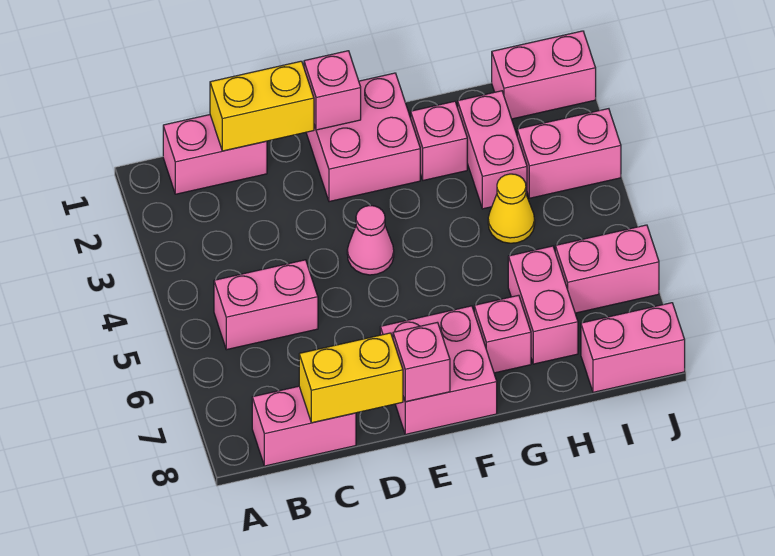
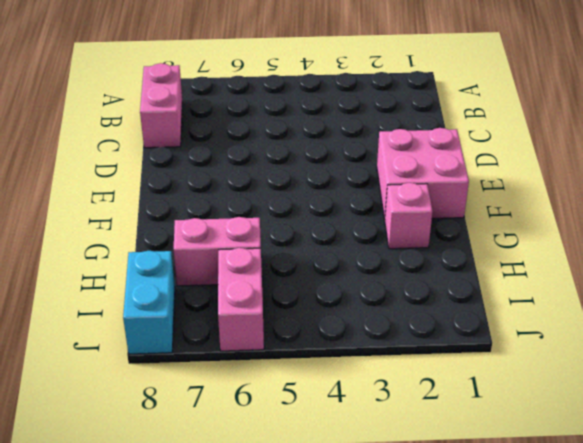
cyan 1x2 brick [123,251,175,354] -> pink 1x2 brick [581,303,685,392]
none -> pink 1x2 brick [163,115,267,194]
none -> pink 1x2 brick [214,260,318,350]
none -> pink 1x1 cone [347,206,394,275]

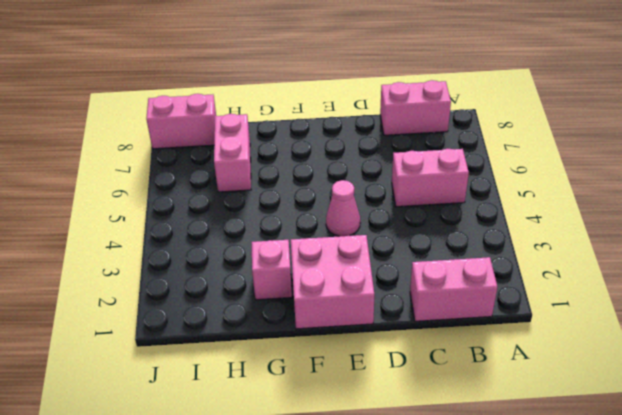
none -> pink 2x2 brick [380,306,497,434]
none -> pink 1x1 brick [474,295,531,373]
none -> pink 1x2 brick [458,91,527,209]

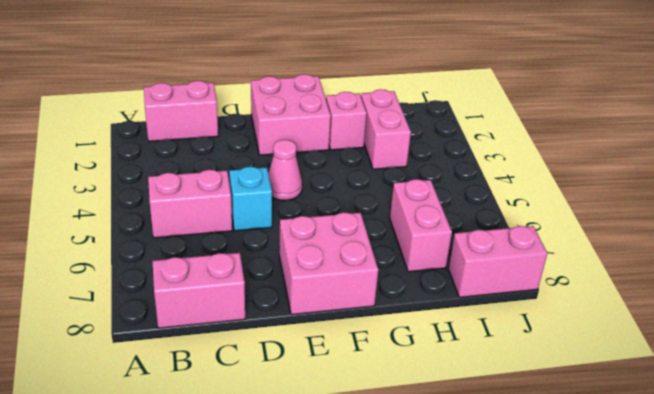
cyan 1x1 brick [229,167,272,231] -> none
none -> pink 1x1 brick [474,295,531,373]
none -> yellow 1x1 cone [488,174,535,243]
none -> pink 1x2 brick [492,31,596,119]

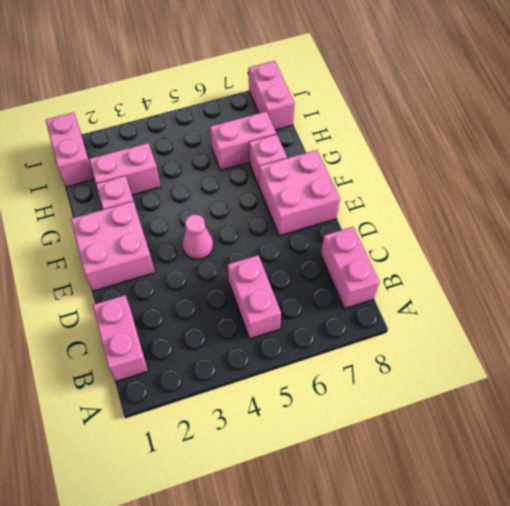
none -> yellow 1x1 cone [488,174,535,243]
none -> pink 1x2 brick [517,109,621,198]
none -> pink 1x2 brick [555,225,659,313]

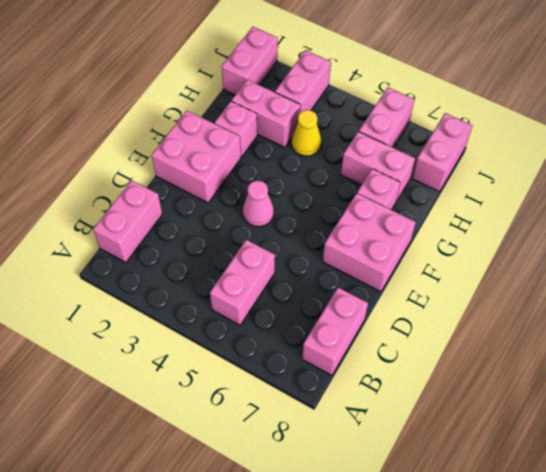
none -> yellow 1x2 brick [210,61,314,151]
none -> yellow 1x2 brick [299,333,403,423]
none -> pink 1x1 brick [304,51,361,130]

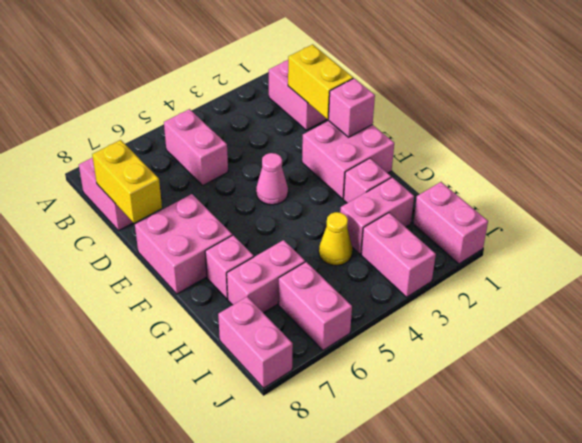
none -> pink 1x1 brick [393,322,450,402]

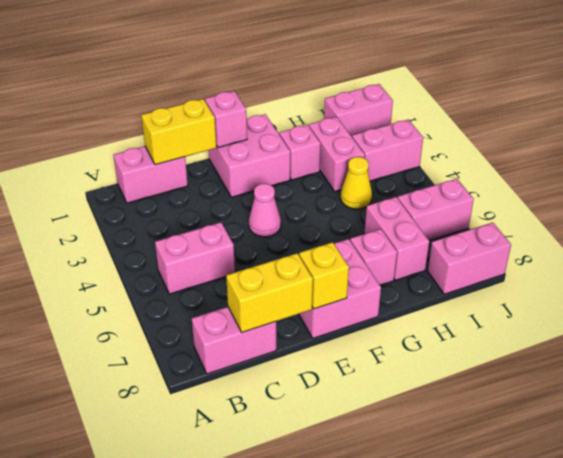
yellow 1x1 brick [299,242,349,309] -> pink 1x1 brick [393,322,450,402]

